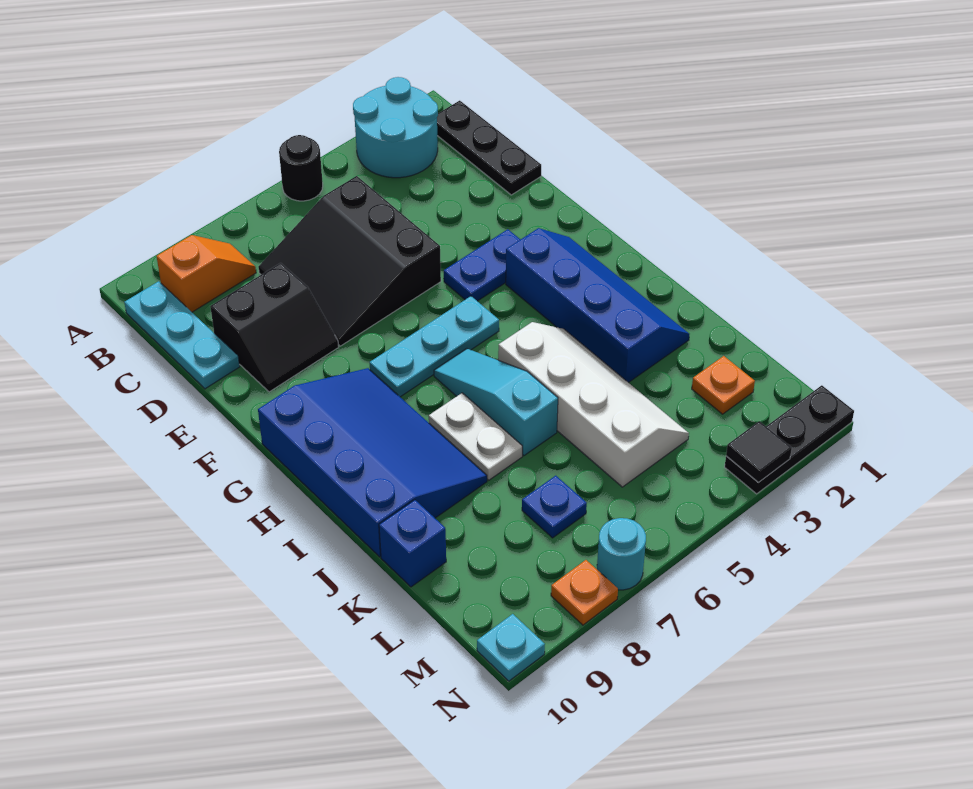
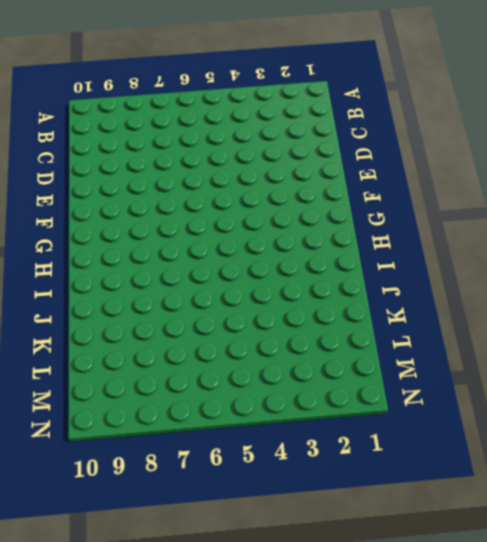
none -> cyan 2x2 round brick [353,77,438,178]
none -> black 1x1 round brick [279,135,323,201]
none -> black 1x3 plate [437,101,541,195]

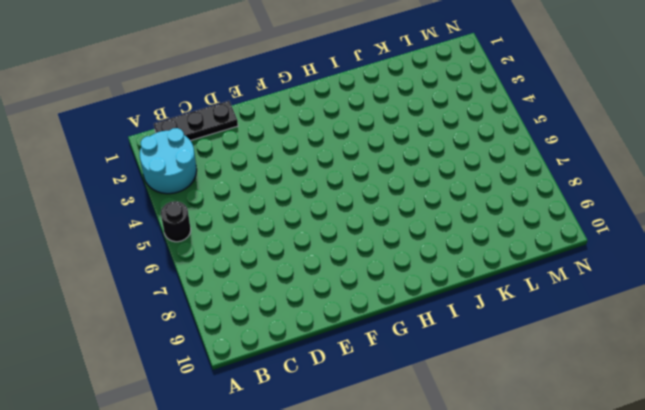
none -> orange 1x2 slope [157,235,256,312]
none -> cyan 1x3 plate [124,281,240,389]
none -> black 3x3 slope [258,176,441,346]

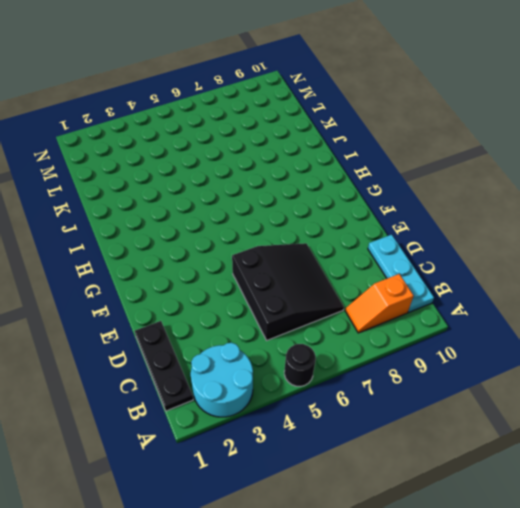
none -> black 2x2 slope [210,263,339,392]
none -> blue 1x2 plate [444,229,520,301]
none -> blue 2x4 slope [506,228,689,383]

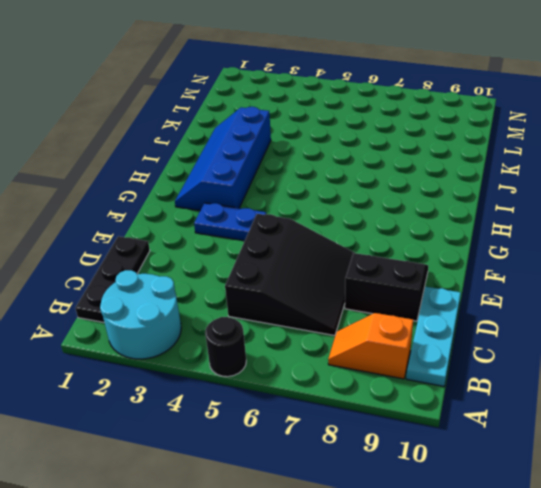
none -> cyan 1x3 plate [370,296,499,397]
none -> blue 3x4 slope [258,368,487,557]
none -> cyan 1x3 slope [434,349,558,456]

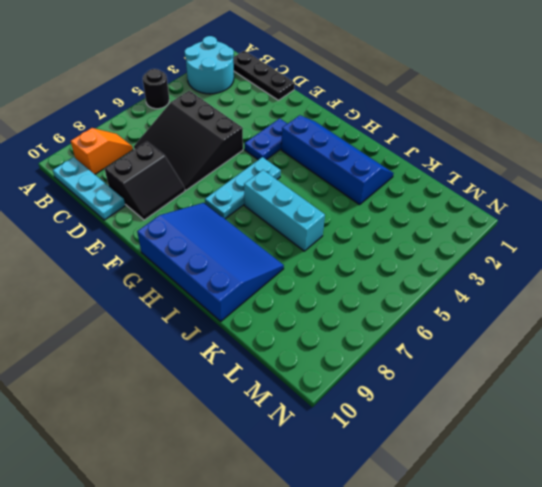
cyan 1x3 brick [244,170,325,251] -> cyan 1x3 slope [434,349,558,456]
none -> white 2x4 slope [498,322,689,487]
none -> white 1x2 plate [429,393,522,480]
none -> blue 1x1 brick [379,500,446,587]

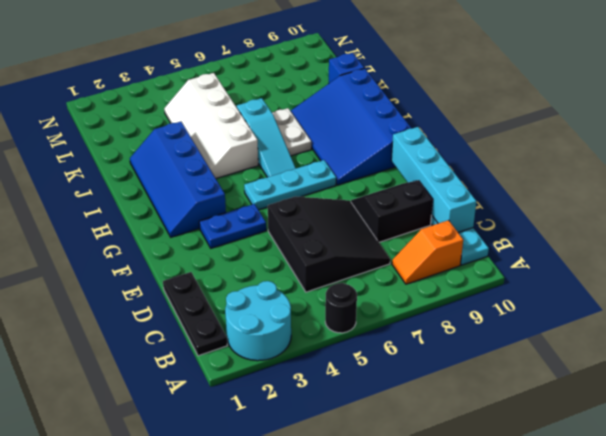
cyan 1x4 brick [391,127,477,232] -> none
none -> orange 1x1 plate [692,356,755,414]
none -> blue 1x1 plate [522,476,587,538]
none -> black 1x3 plate [725,385,854,494]

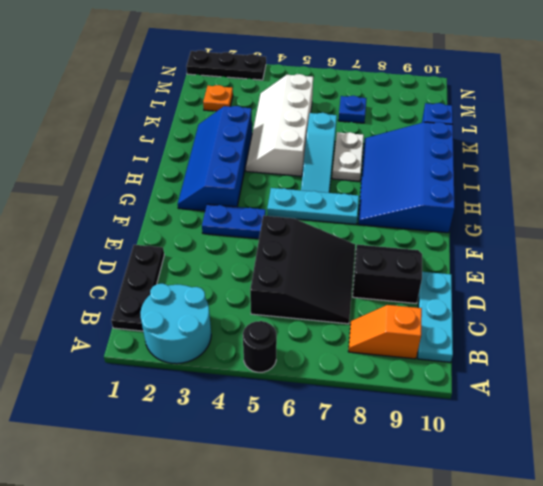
none -> cyan 1x1 round brick [597,518,646,590]
none -> orange 1x1 plate [551,560,618,625]
none -> cyan 1x1 plate [477,614,545,681]

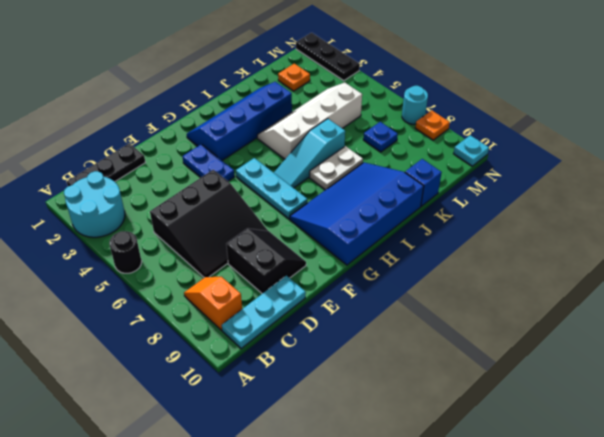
none -> black 1x1 tile [726,421,792,483]

